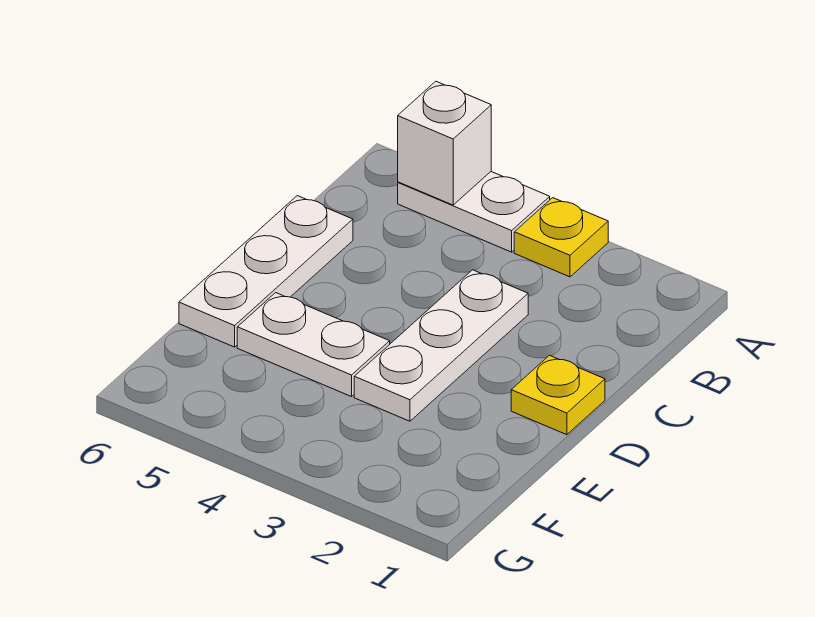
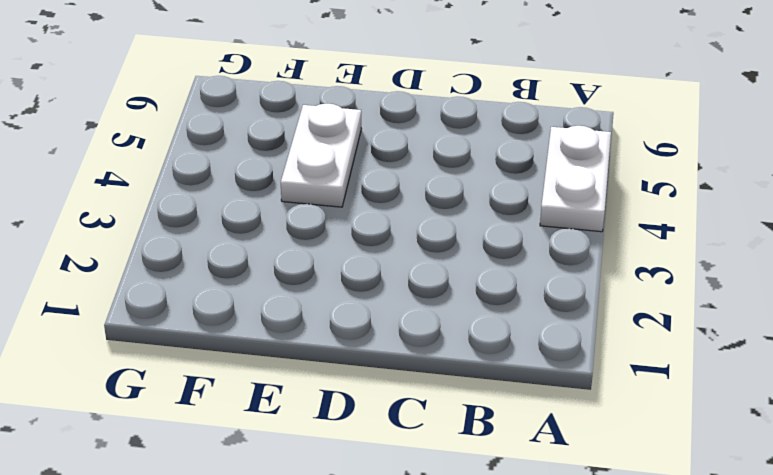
none -> yellow 1x1 plate [514,198,608,277]
none -> white 1x3 plate [354,270,528,421]

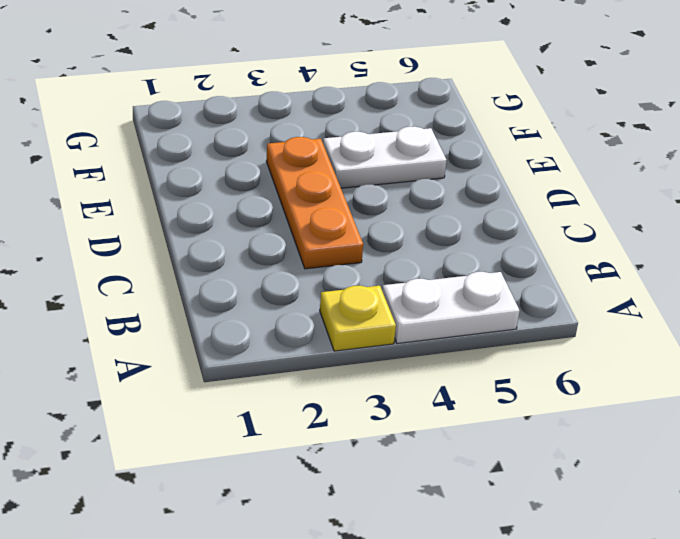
orange 1x3 plate [266,137,363,269] -> white 1x3 plate [354,270,528,421]
none -> white 1x3 plate [179,196,353,347]
none -> yellow 1x1 plate [511,355,605,435]

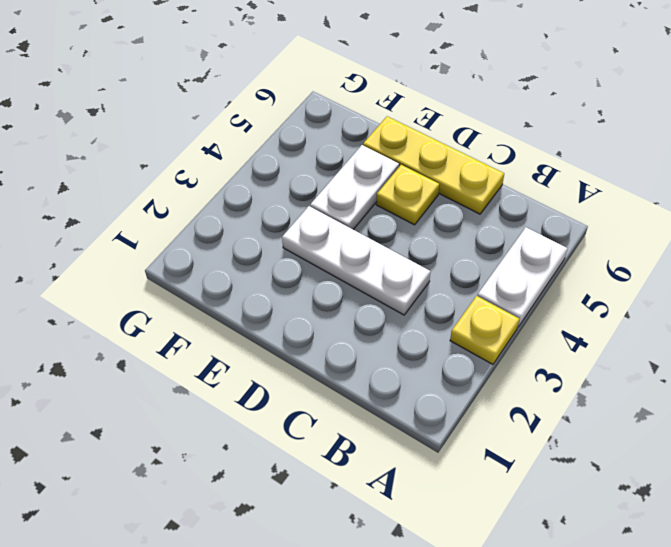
yellow 1x3 plate [363,116,504,214] -> white 1x3 plate [179,196,353,347]
yellow 1x1 plate [376,165,439,225] -> yellow 1x1 plate moved to [511,355,605,435]
none -> white 1x1 brick [398,81,491,205]

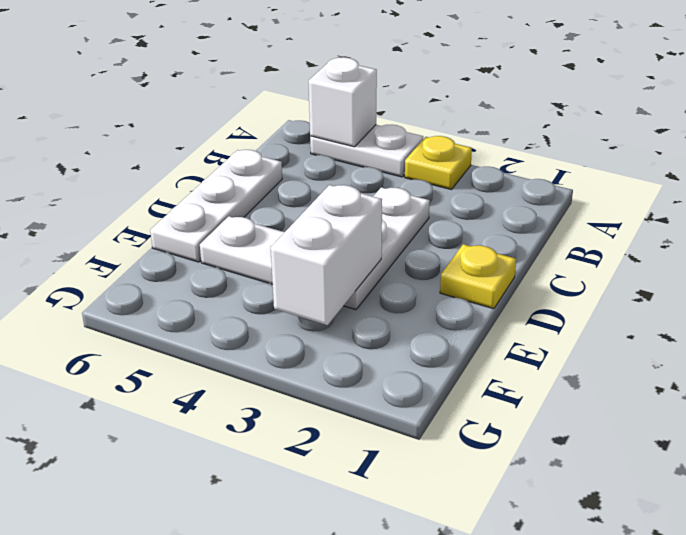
white 1x2 brick [271,185,382,325] -> none

